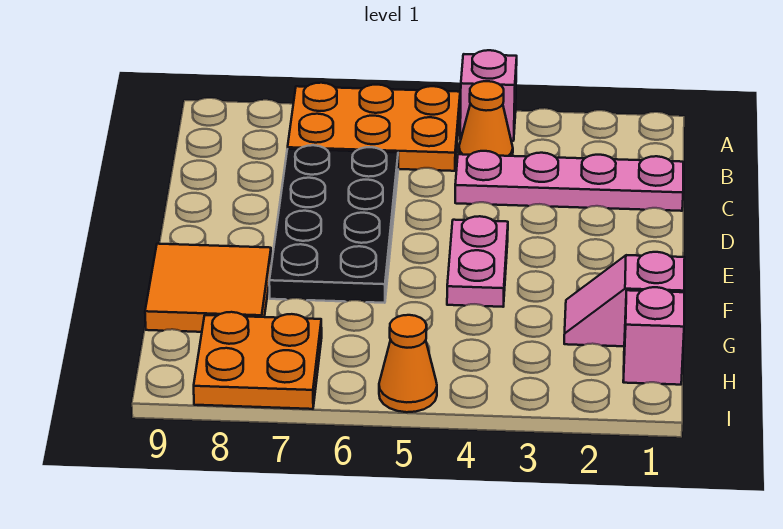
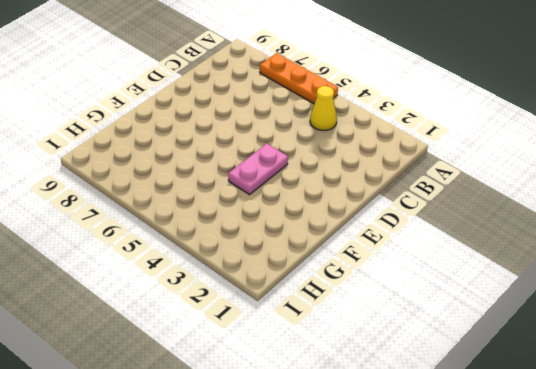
orange 1x3 plate [260,53,338,104] -> orange 2x3 plate [288,83,460,171]
yellow 1x1 cone [310,86,337,130] -> orange 1x1 cone [459,81,513,156]
none -> pink 1x1 brick [460,50,517,141]
none -> pink 1x4 plate [455,151,683,211]

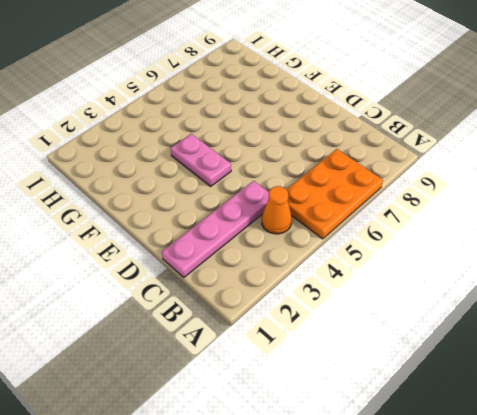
none -> pink 1x1 brick [460,50,517,141]
none -> black 2x4 plate [269,145,398,303]

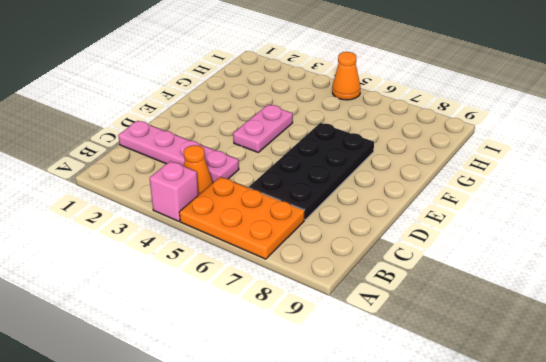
none -> orange 2x2 tile [145,244,271,332]
none -> pink 1x2 slope [564,252,685,346]

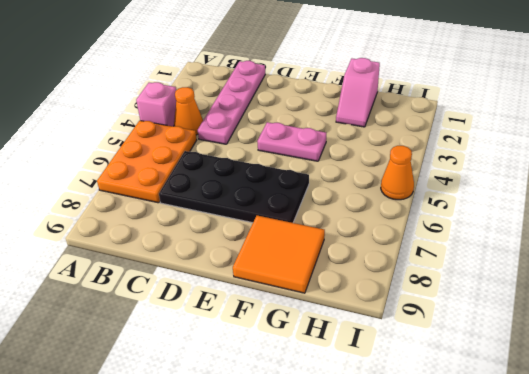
none -> pink 1x1 brick [623,287,684,385]
none -> orange 2x2 plate [194,312,322,409]

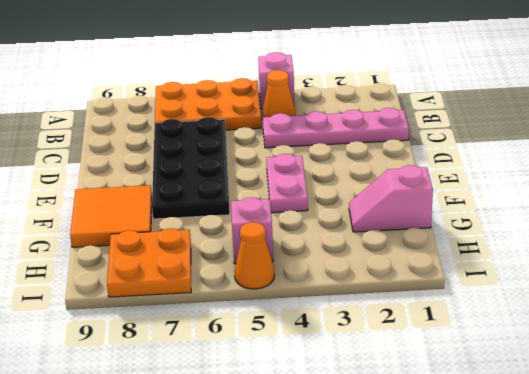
pink 1x1 brick [231,197,273,264] -> pink 1x1 brick moved to [623,287,684,385]

